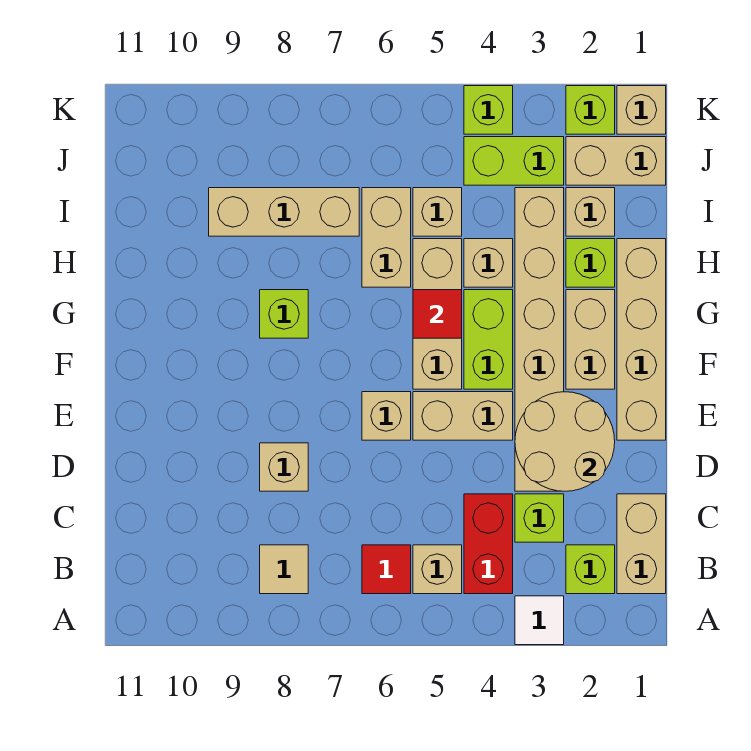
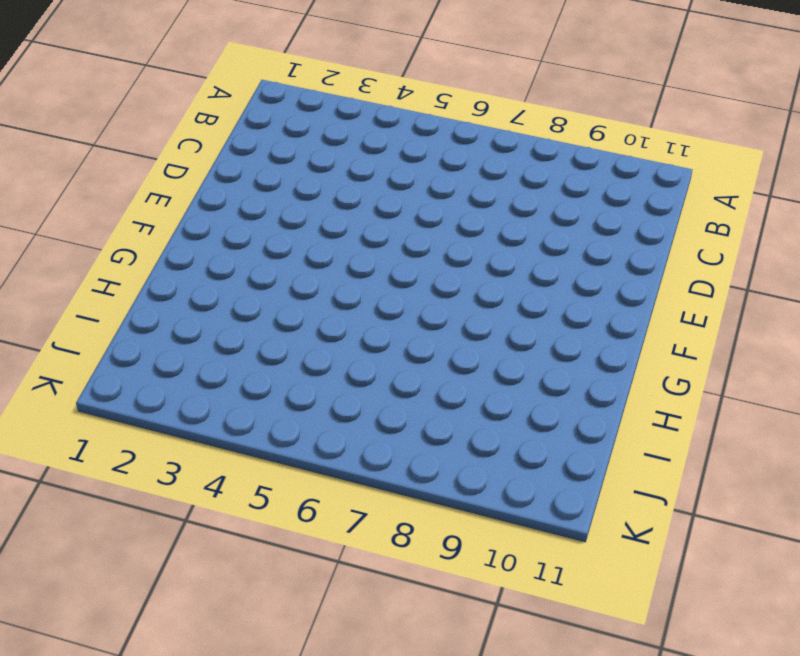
none -> white 1x1 tile [515,596,564,645]
none -> tan 1x2 brick [617,494,666,594]
none -> lime 1x1 brick [566,545,615,594]
none -> red 1x2 brick [464,494,513,594]

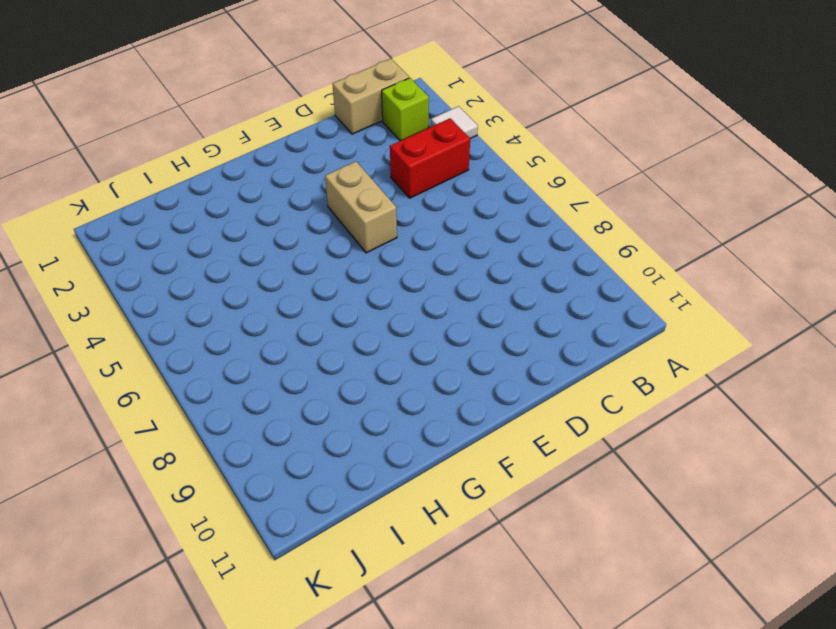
none -> tan 1x1 brick [413,545,462,594]
none -> red 1x1 tile [362,545,411,594]
none -> tan 1x1 tile [260,545,308,594]
none -> lime 1x1 brick [515,494,564,542]

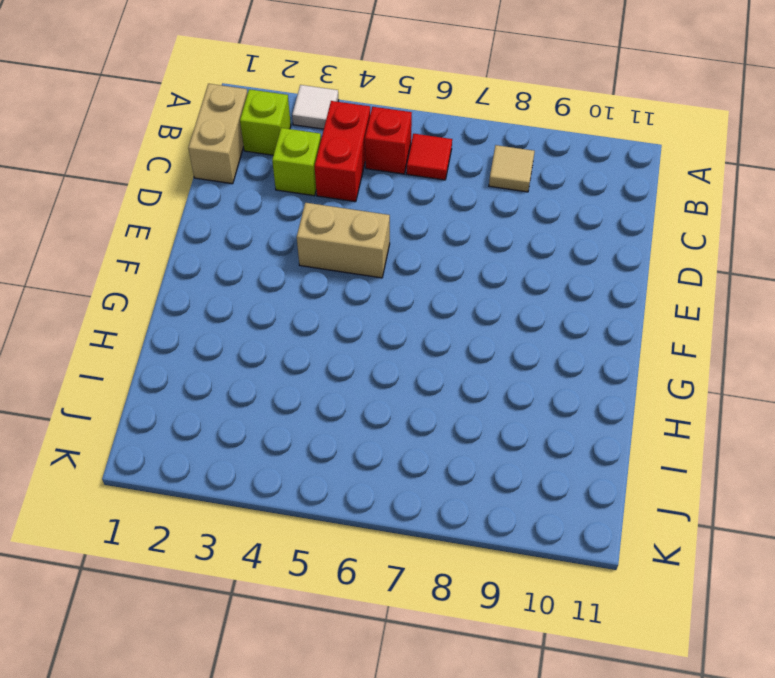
red 1x1 brick [365,107,412,174] -> tan 1x1 brick [413,545,462,594]
none -> tan 1x6 brick [515,188,564,491]
none -> tan 1x1 brick [260,443,308,491]
none -> tan 1x4 brick [617,239,666,440]
none -> tan 1x1 brick [362,392,411,440]

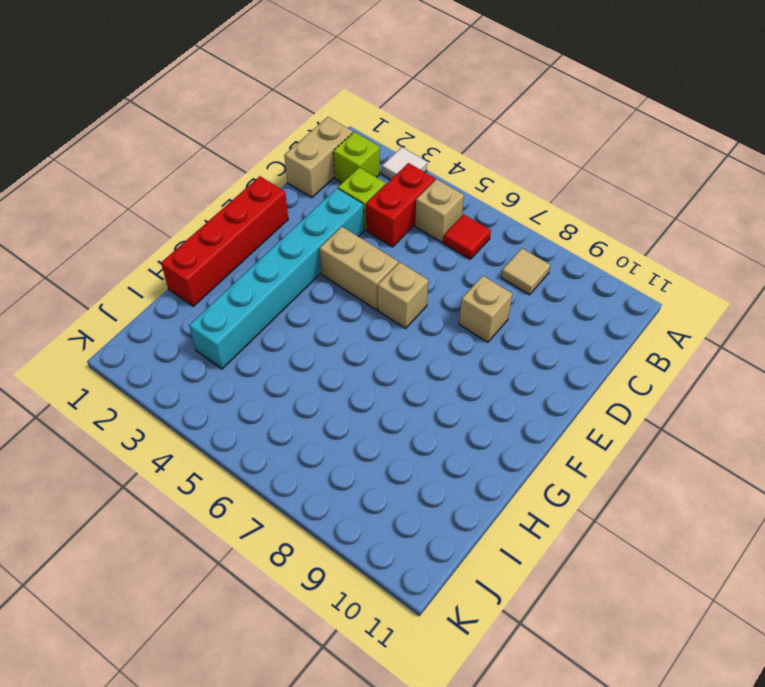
cyan 1x6 brick [189,188,364,369] -> tan 1x6 brick [515,188,564,491]
red 1x4 brick [161,176,288,306] -> tan 1x4 brick [617,239,666,440]
none -> tan 1x2 brick [566,290,615,389]
none -> lime 1x2 brick [464,290,513,389]
none -> tan 1x3 brick [413,239,462,389]
none -> lime 1x1 brick [260,290,308,338]

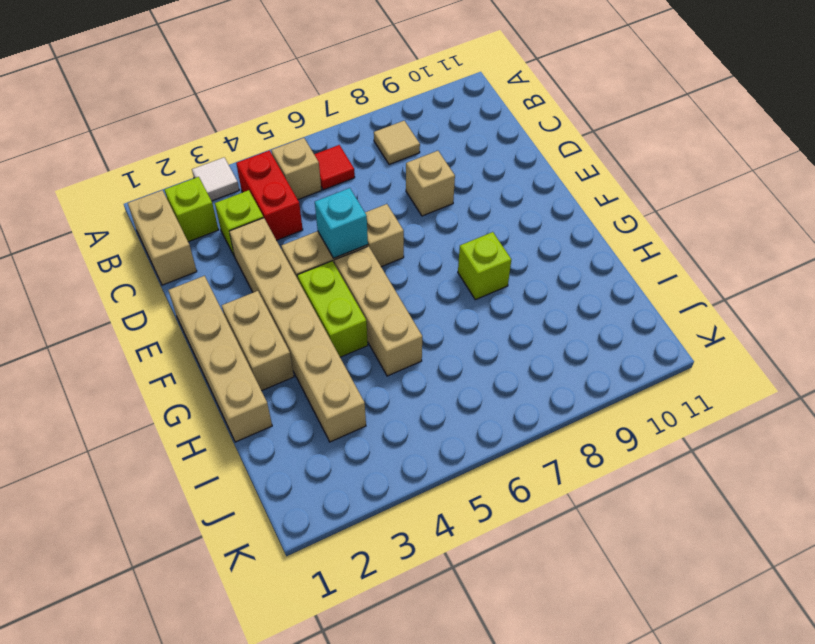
cyan 1x1 brick [315,188,368,258] -> none
none -> lime 1x1 brick [566,239,615,287]
none -> tan 1x1 brick [464,239,513,287]
none -> tan 1x2 brick [362,188,411,287]
none -> tan 1x1 brick [566,188,615,236]

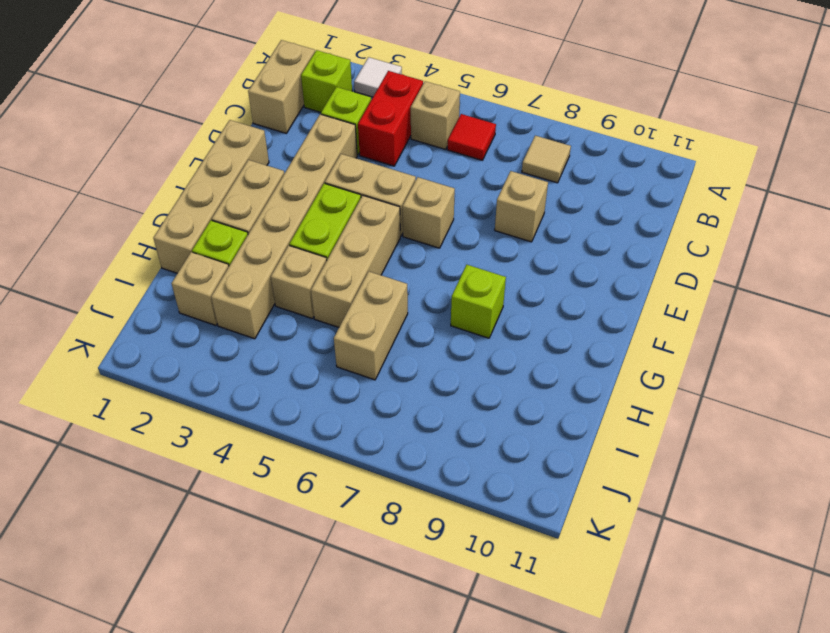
none -> tan 1x1 brick [413,188,462,236]
none -> tan 1x3 brick [209,188,359,236]
none -> tan 1x2 brick [566,137,666,185]
none -> lime 1x2 brick [464,137,564,185]

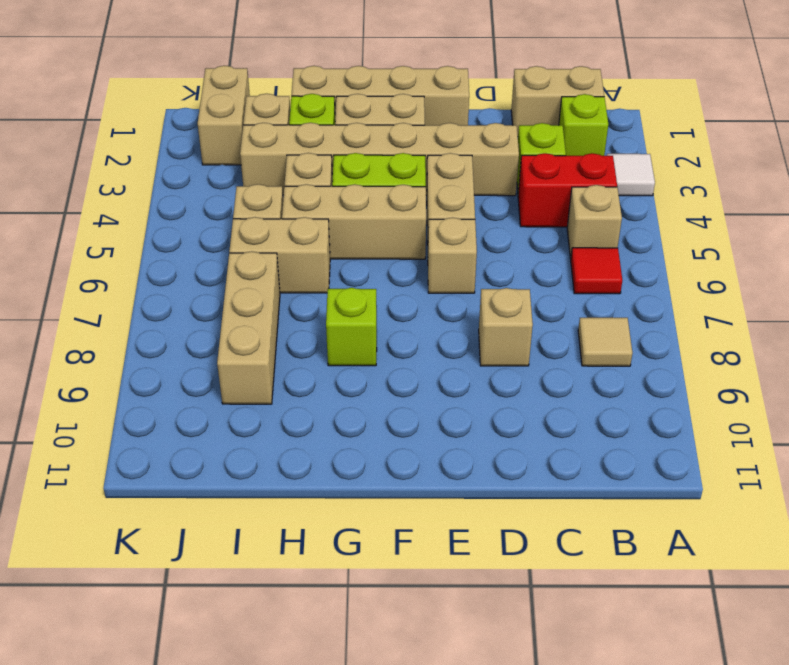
none -> lime 1x2 brick [464,137,564,185]
none -> tan 1x1 brick [617,86,666,134]
none -> lime 1x1 brick [566,86,615,134]
none -> lime 1x1 brick [464,86,513,134]

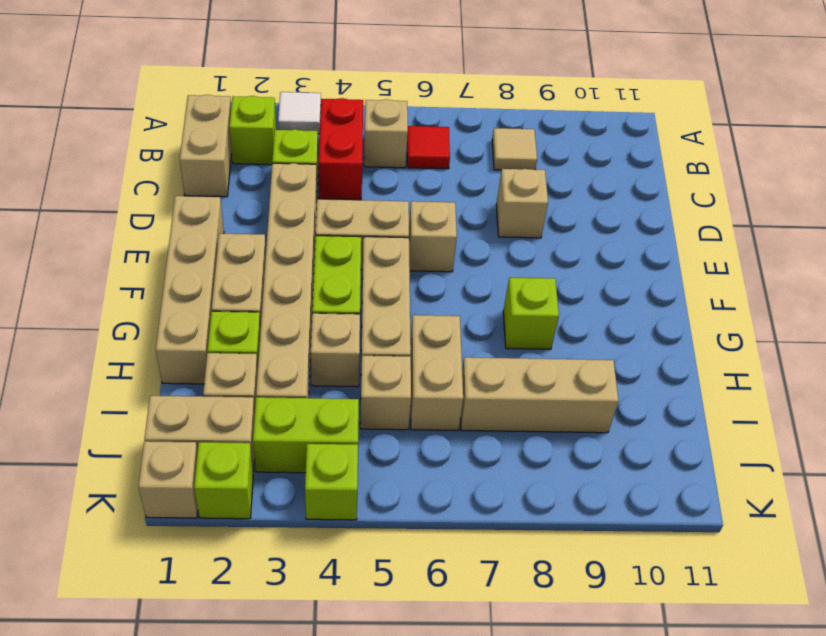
none -> tan 2x2 round brick [515,392,615,491]
none -> red 1x1 tile [413,290,462,338]

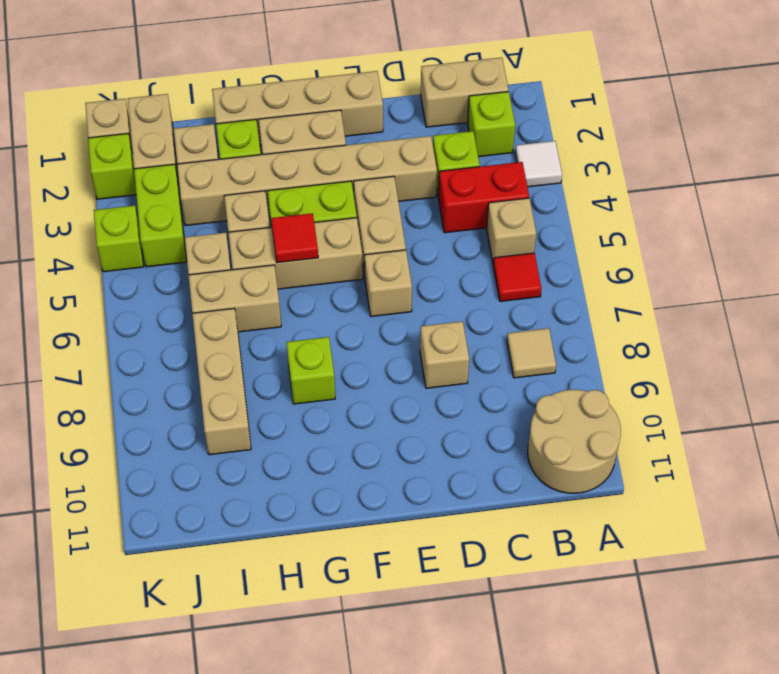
tan 2x2 round brick [528,390,621,493] -> tan 2x2 round brick moved to [515,392,615,491]

